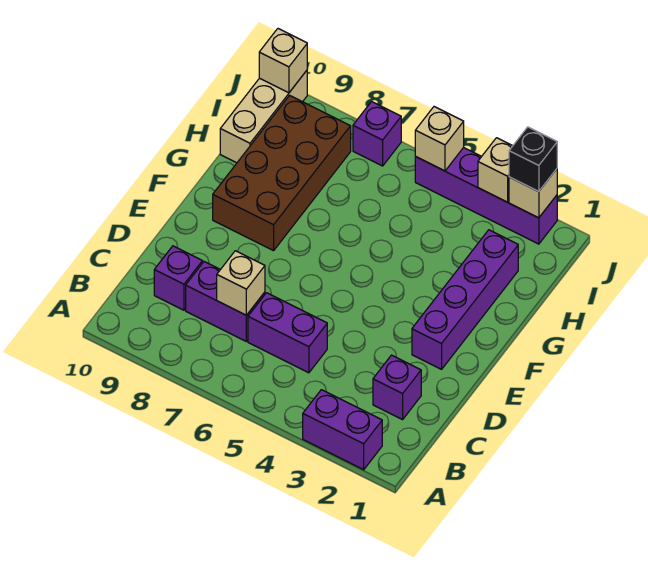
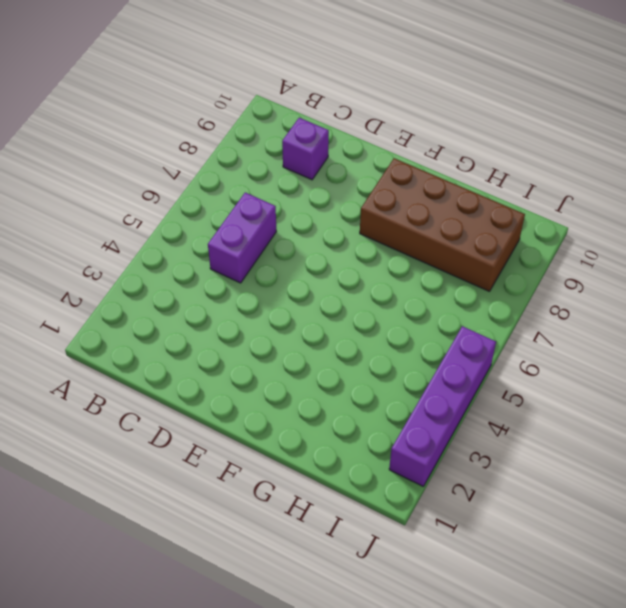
none -> purple 1x2 brick [303,390,382,470]
none -> purple 1x1 brick [373,355,421,420]
none -> purple 1x2 brick [186,262,265,341]

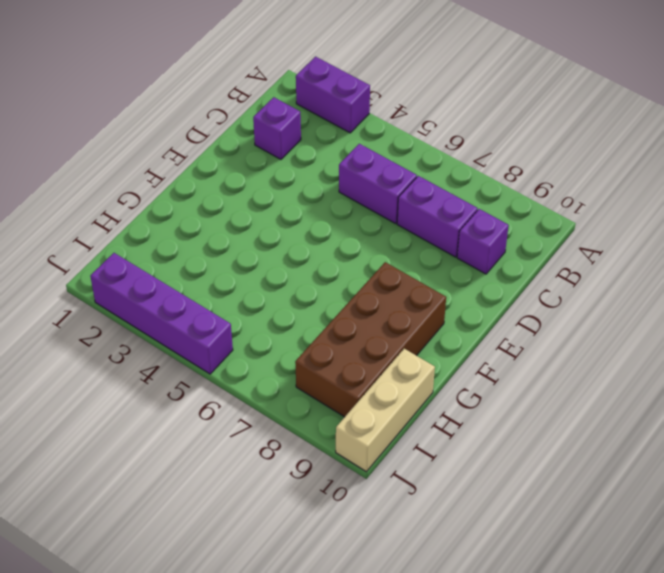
none -> purple 1x4 brick [412,230,518,369]
none -> purple 1x1 brick [353,102,401,166]
none -> tan 1x1 brick [217,251,265,315]

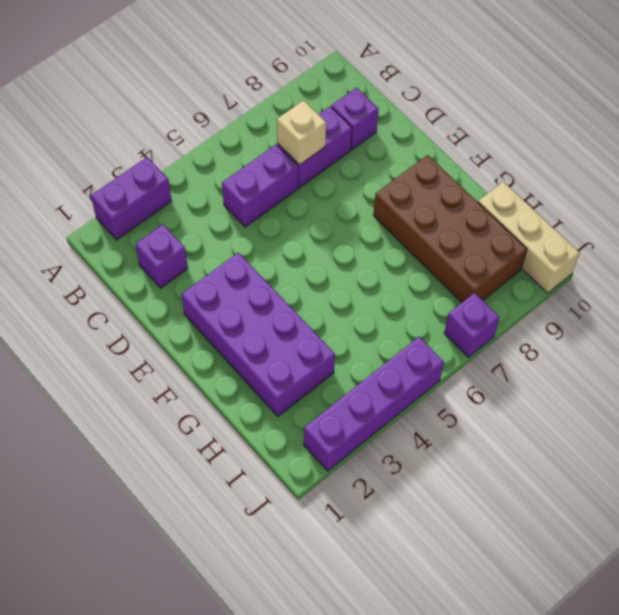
purple 2x4 brick [181,253,335,416] -> purple 1x4 brick [412,230,518,369]
none -> tan 1x1 brick [509,169,557,218]
none -> tan 1x1 brick [478,138,512,202]
none -> tan 1x1 brick [415,107,464,171]

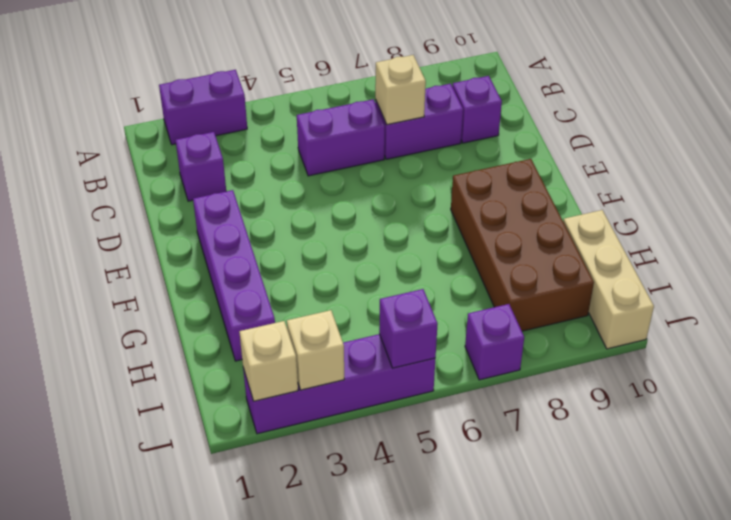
purple 1x1 brick [379,289,438,368] -> tan 1x1 brick [415,107,464,171]
none -> tan 1x1 brick [259,29,307,93]
none -> black 1x1 brick [509,127,557,192]

